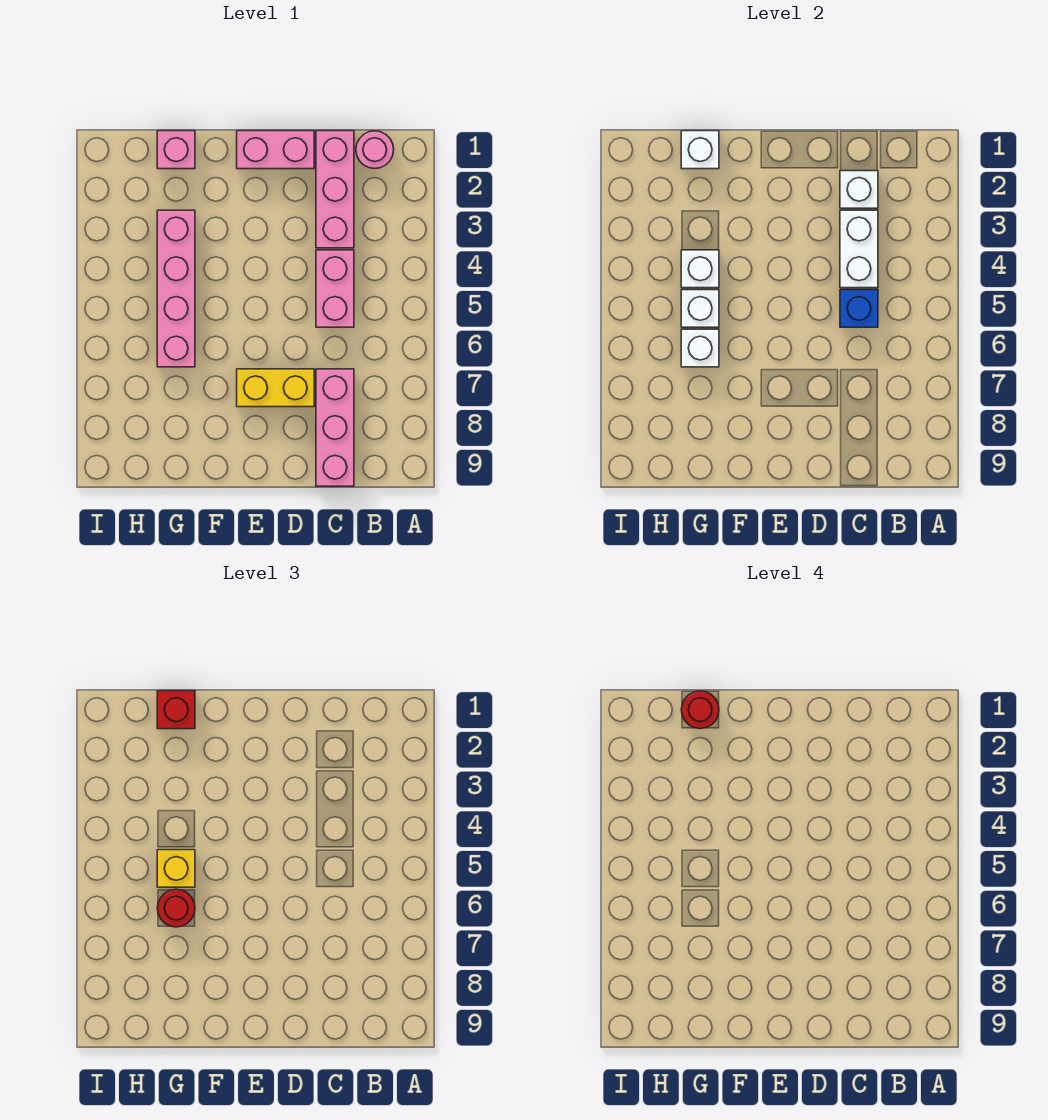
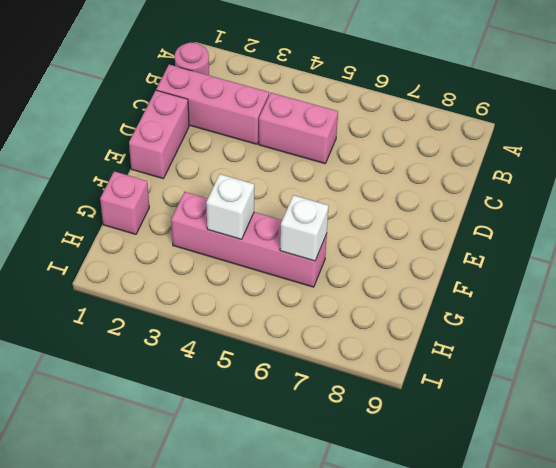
none -> pink 1x3 brick [316,369,354,486]
none -> yellow 1x2 brick [237,369,314,407]
none -> white 1x1 brick [840,171,878,208]

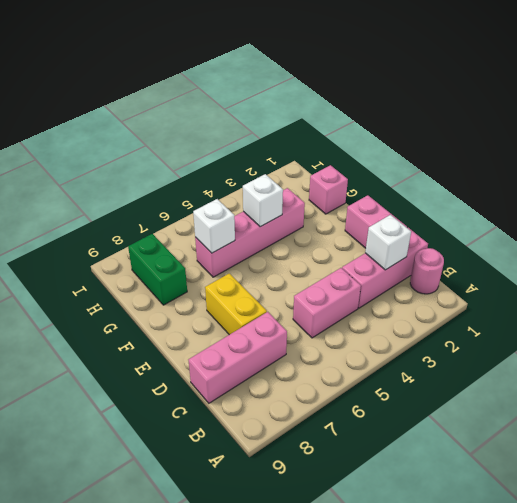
green 1x2 brick [128,234,187,305] -> none
none -> white 1x2 brick [840,210,878,288]
none -> blue 1x1 brick [840,290,878,327]
none -> white 1x1 brick [681,131,719,169]

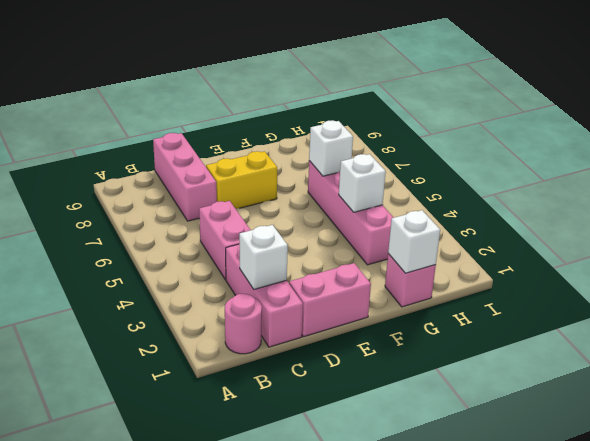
none -> white 1x2 brick [840,210,878,288]
none -> blue 1x1 brick [840,290,878,327]
none -> white 1x1 brick [681,290,719,327]

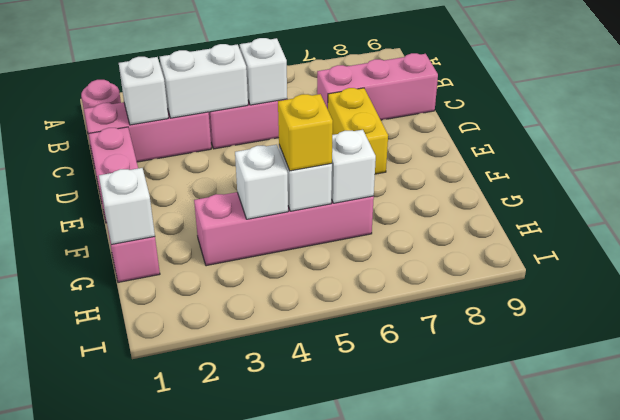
white 1x1 brick [240,38,287,105] -> blue 1x1 brick [840,290,878,327]
none -> red 1x1 brick [157,691,195,729]
none -> red 1x1 round brick [157,889,195,927]
none -> red 1x1 round brick [681,691,719,729]

